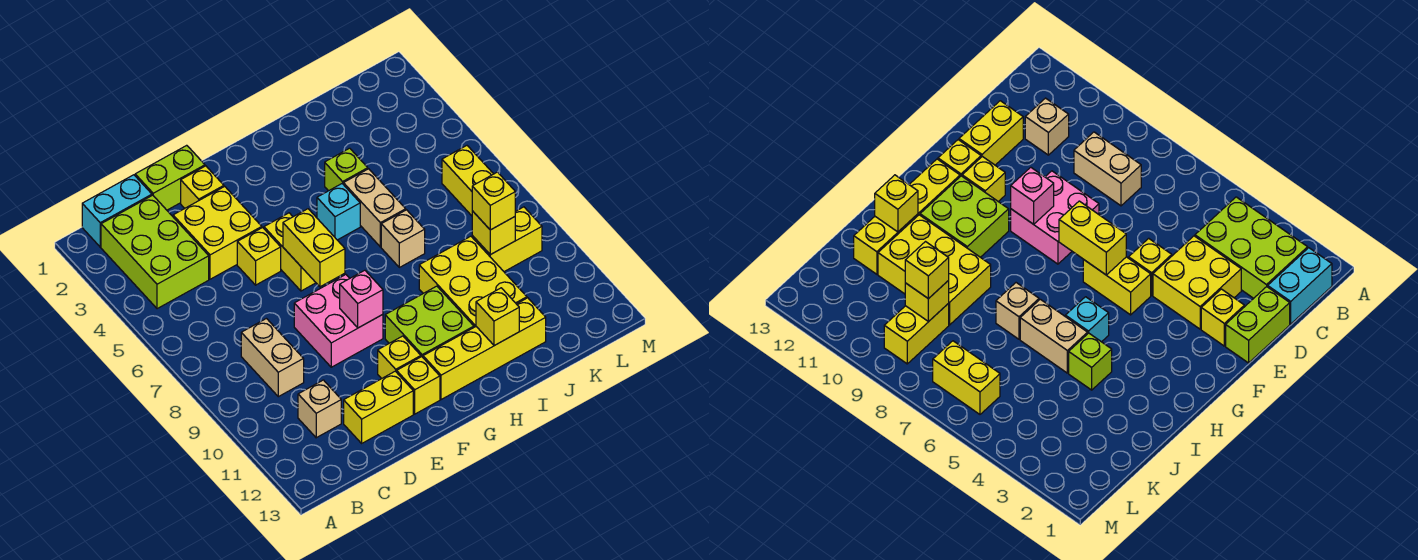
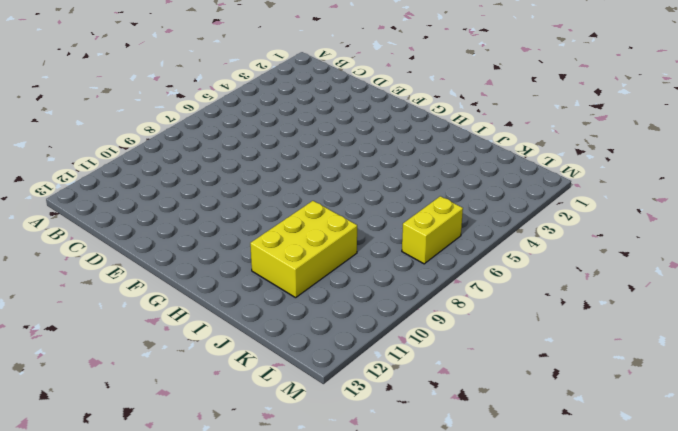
none -> cyan 1x2 brick [82,175,152,247]
none -> lime 2x3 brick [101,195,209,309]
none -> tan 1x2 brick [241,319,304,397]

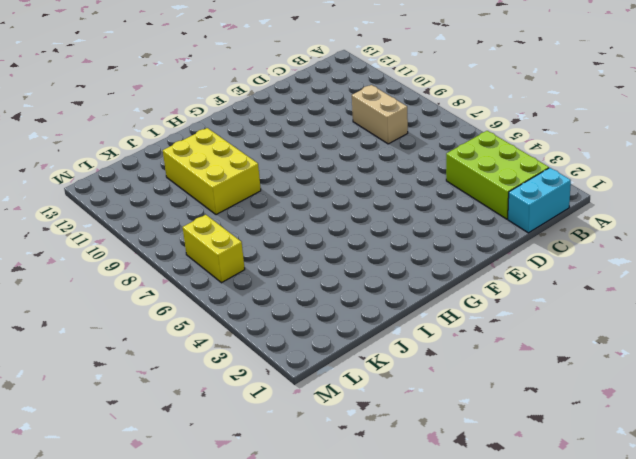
none -> tan 1x1 brick [298,380,341,438]
none -> lime 1x2 brick [135,145,205,210]
none -> yellow 2x2 brick [173,186,262,279]

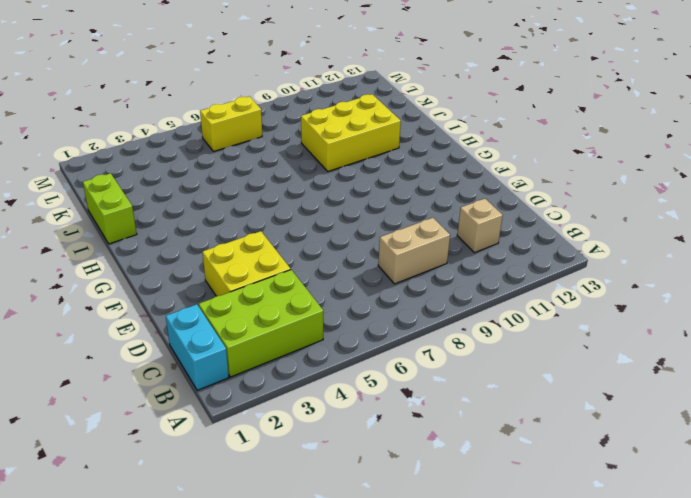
lime 1x2 brick [83,173,137,244] -> lime 1x2 brick moved to [135,145,205,210]
none -> yellow 1x2 brick [344,371,413,443]
none -> yellow 1x1 brick [181,166,224,208]
none -> yellow 1x1 brick [237,228,281,285]

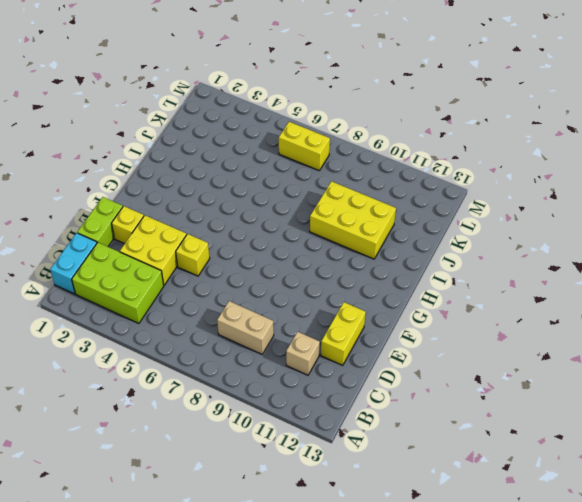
none -> pink 2x2 brick [294,275,383,367]
none -> yellow 1x2 brick [264,213,316,291]
none -> yellow 1x1 brick [378,336,421,379]

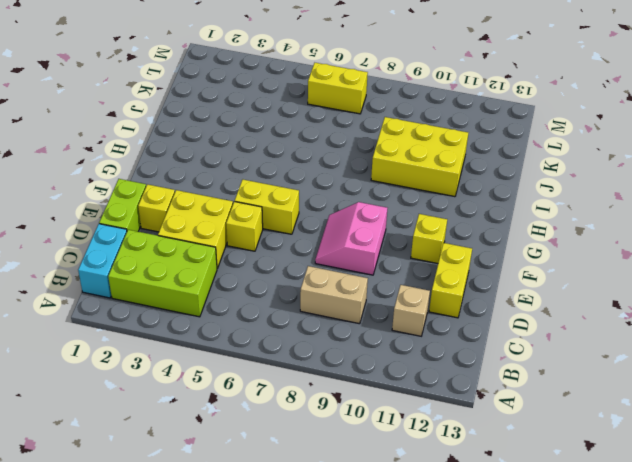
pink 2x2 slope [315,202,387,275] -> pink 2x2 brick [294,275,383,367]
none -> yellow 1x1 brick [397,357,440,414]
none -> lime 2x2 brick [385,286,474,357]
none -> yellow 1x4 brick [423,298,546,400]

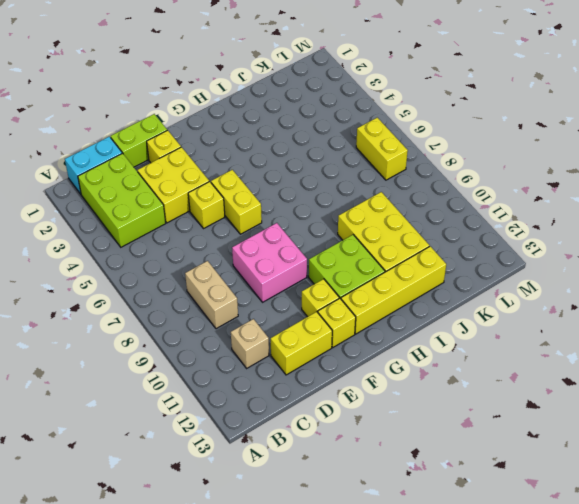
none -> cyan 1x1 brick [317,184,360,240]
none -> lime 1x1 brick [325,148,368,191]
none -> tan 1x2 brick [343,169,406,247]

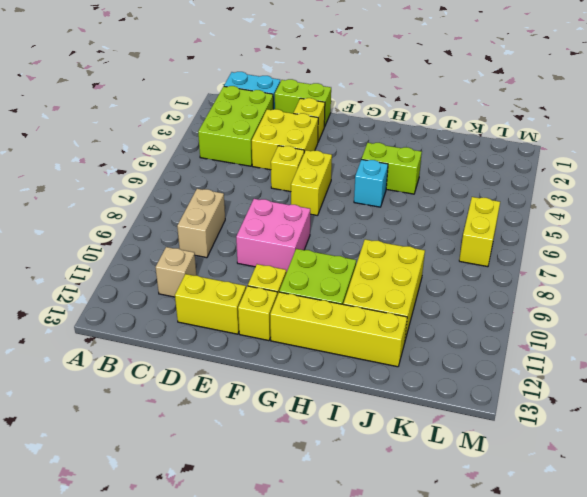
lime 1x2 brick [362,142,422,194] -> lime 1x1 brick [325,148,368,191]
none -> tan 1x2 brick [343,169,406,247]
none -> tan 1x1 brick [381,210,425,267]
none -> yellow 1x2 brick [472,207,542,272]

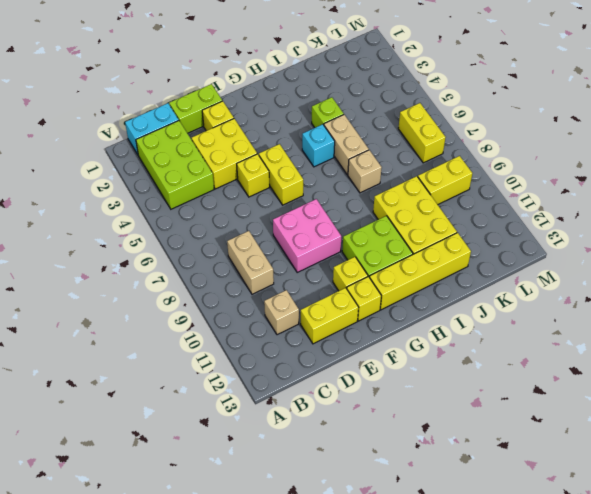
none -> yellow 1x2 brick [283,209,345,287]
none -> pink 1x1 brick [340,270,383,328]
none -> yellow 1x1 brick [476,288,519,346]

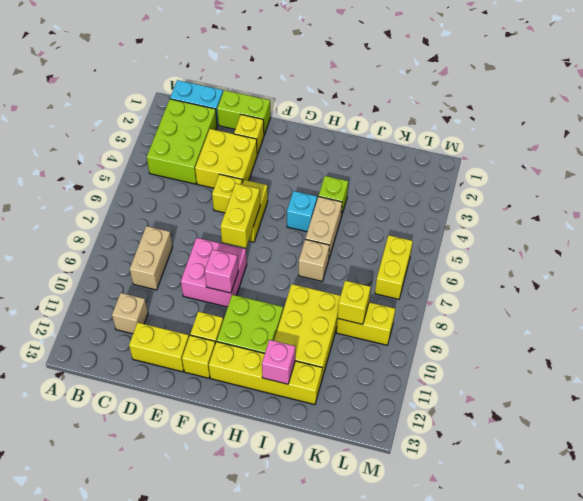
pink 1x1 brick [262,340,295,384] -> yellow 1x1 brick [476,288,519,346]
none -> yellow 1x1 brick [472,172,515,230]

